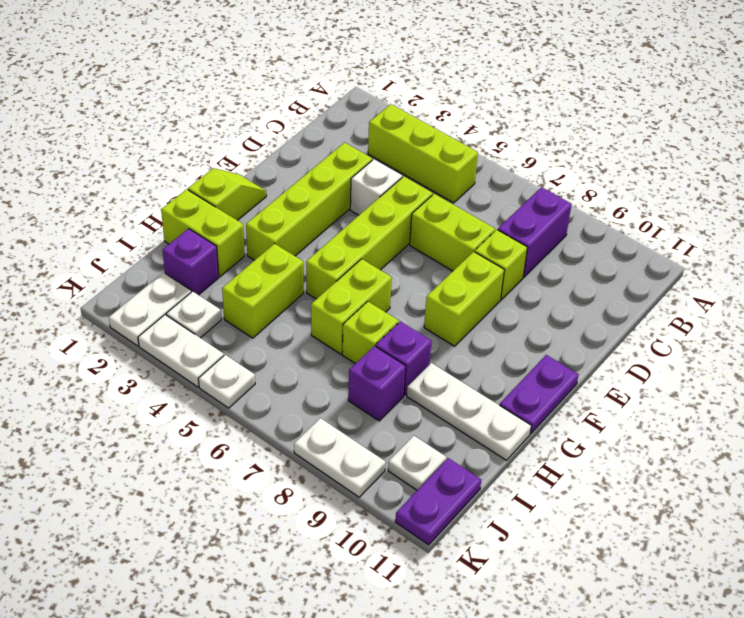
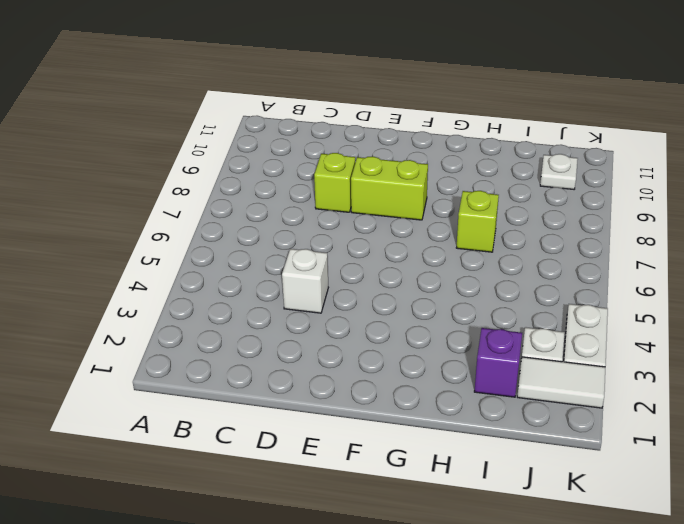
white 1x2 tile [517,357,605,408] -> white 1x2 plate [109,272,191,346]
none -> lime 1x3 brick [368,104,478,203]
none -> purple 1x2 brick [498,187,572,277]
none -> lime 1x4 brick [246,143,372,260]

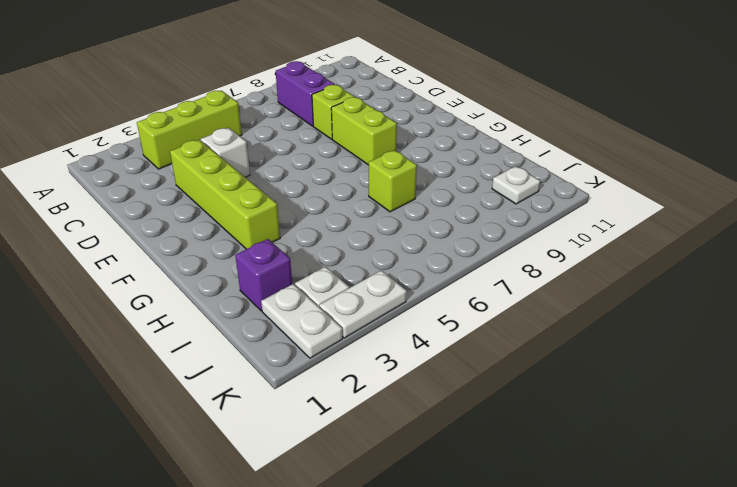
none -> lime 1x4 brick [306,176,433,299]
none -> lime 1x2 brick [410,194,495,271]
none -> lime 1x2 slope [188,168,266,220]

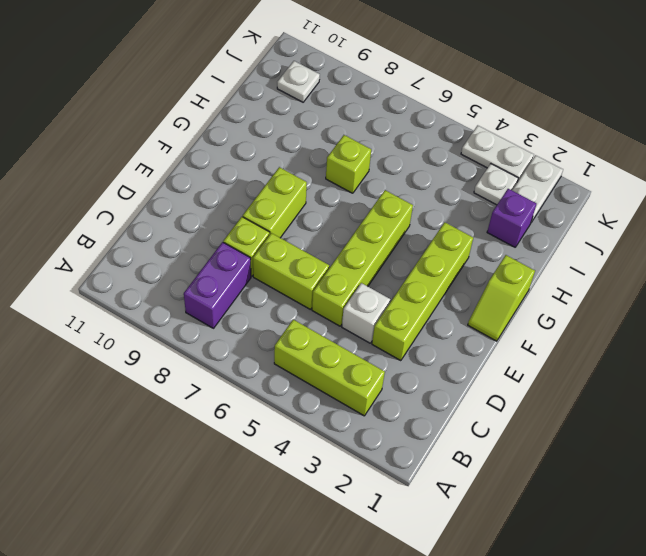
none -> purple 1x2 plate [500,355,579,434]
none -> lime 1x2 brick [311,259,392,354]
none -> lime 1x2 brick [161,189,245,277]

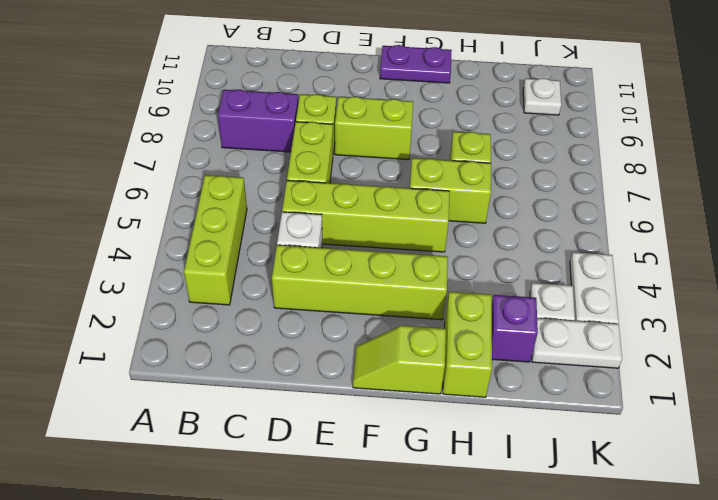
none -> lime 1x2 brick [222,243,304,338]
none -> purple 1x1 brick [376,321,432,395]
none -> white 1x3 plate [407,363,531,460]

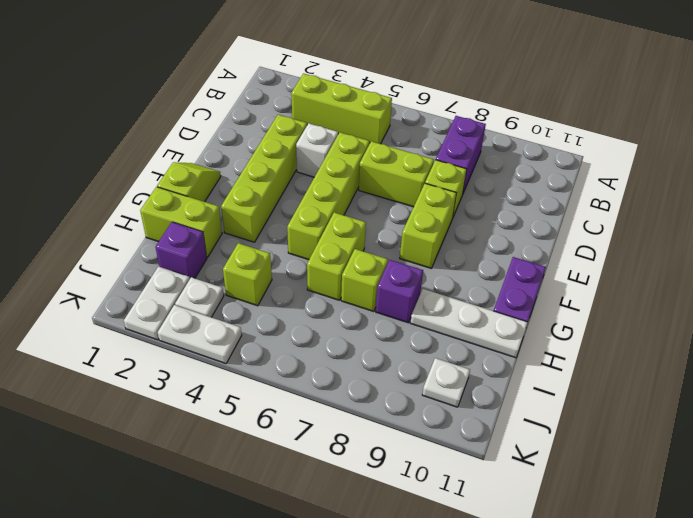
lime 1x1 brick [223,243,272,306] -> lime 1x2 brick [222,243,304,338]
none -> purple 1x1 brick [348,346,406,421]
none -> purple 1x2 plate [395,458,481,545]
none -> white 1x1 plate [198,355,255,408]

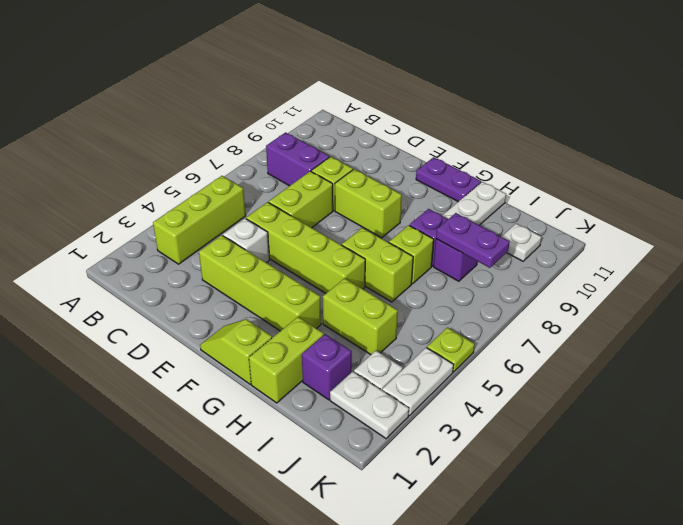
purple 1x2 plate [436,213,510,268] -> purple 1x2 plate moved to [395,458,481,545]
lime 1x1 plate [427,328,475,372] -> white 1x1 plate [198,355,255,408]
none -> white 1x2 plate [294,418,386,497]

